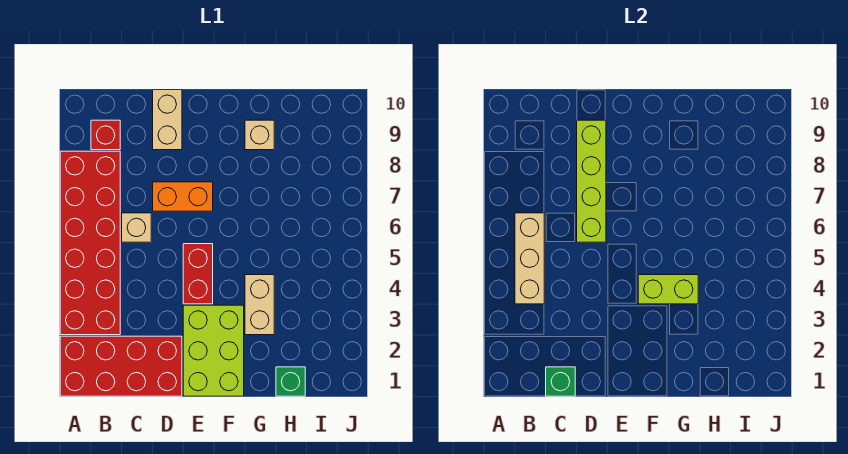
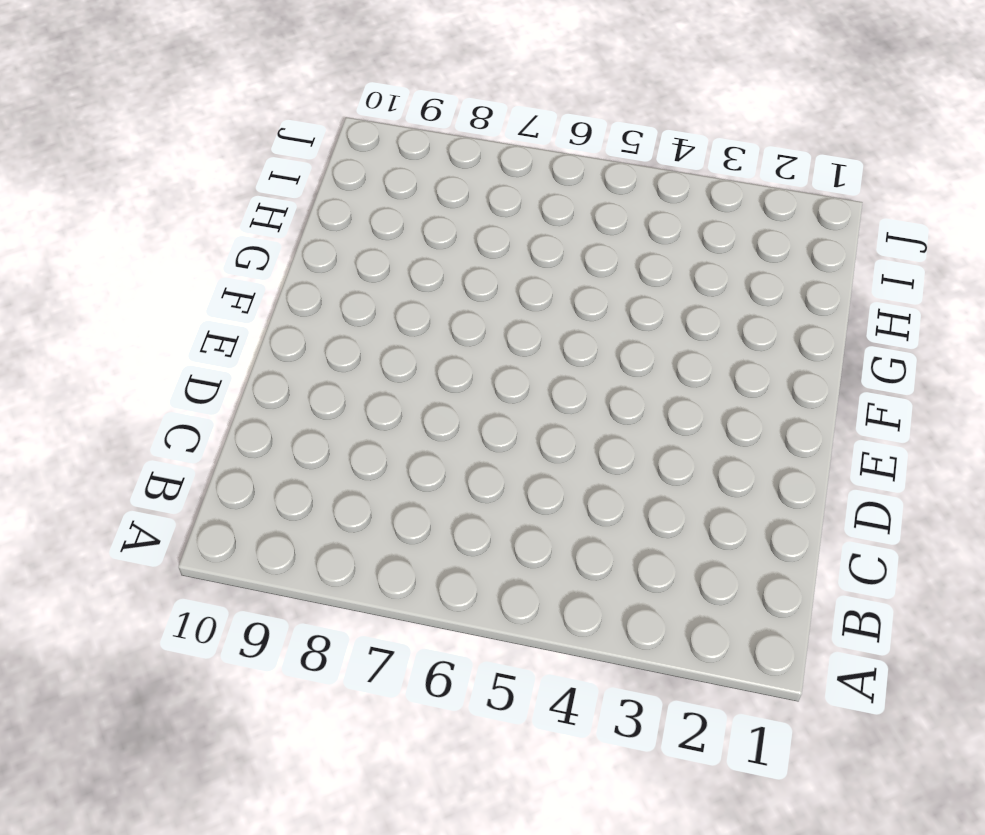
none -> red 2x4 brick [60,336,182,396]
none -> red 2x6 brick [60,151,120,335]
none -> red 1x1 brick [91,120,120,150]

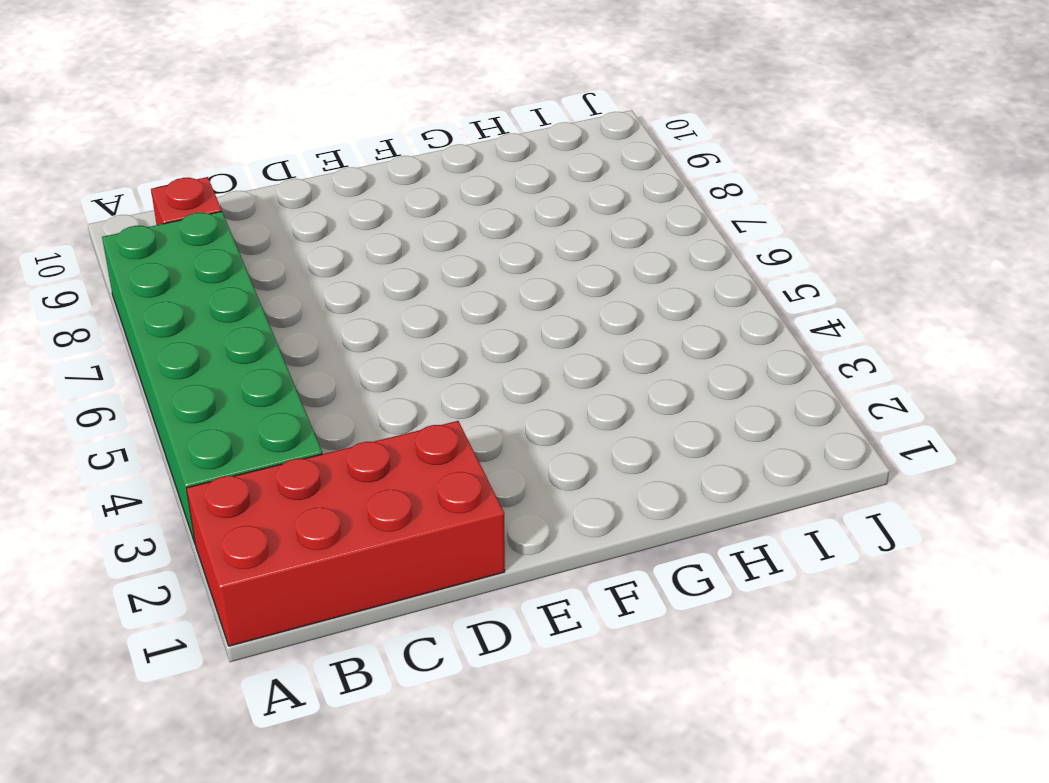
green 2x6 brick [102,212,322,543] -> red 2x6 brick [60,151,120,335]
none -> tan 1x1 brick [122,213,151,242]
none -> orange 1x2 brick [153,182,213,211]
none -> tan 1x2 brick [153,90,182,150]

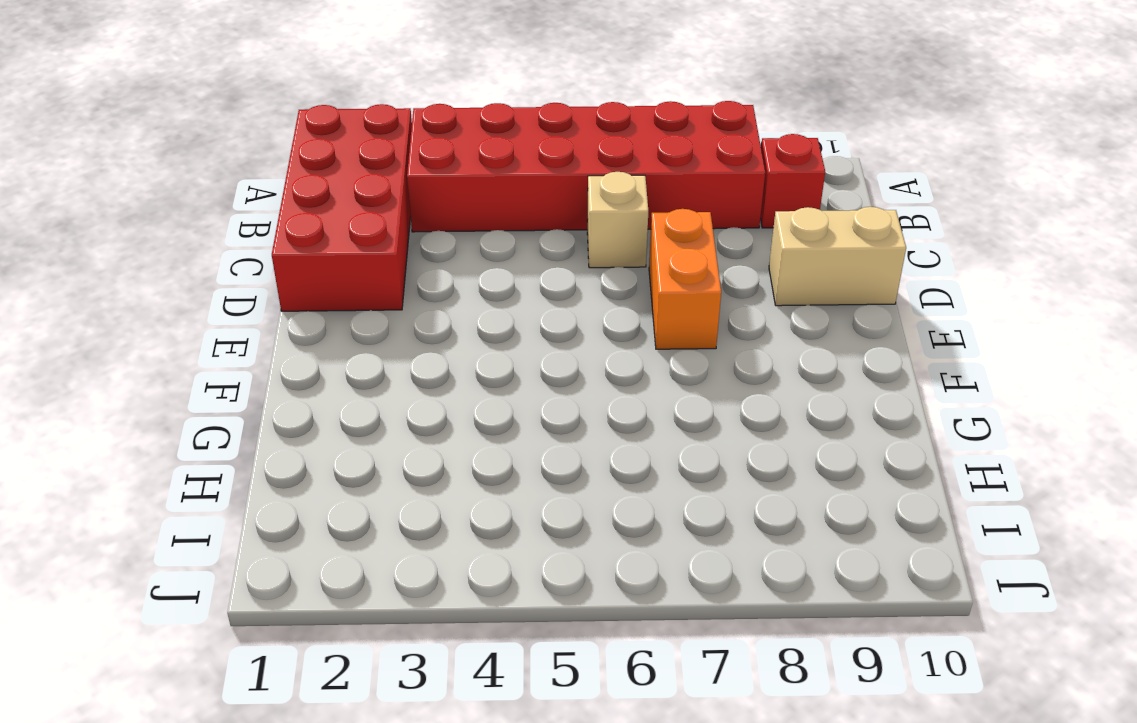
none -> lime 2x3 brick [183,305,244,396]
none -> red 1x2 brick [183,244,213,304]
none -> tan 1x2 brick [245,275,274,335]

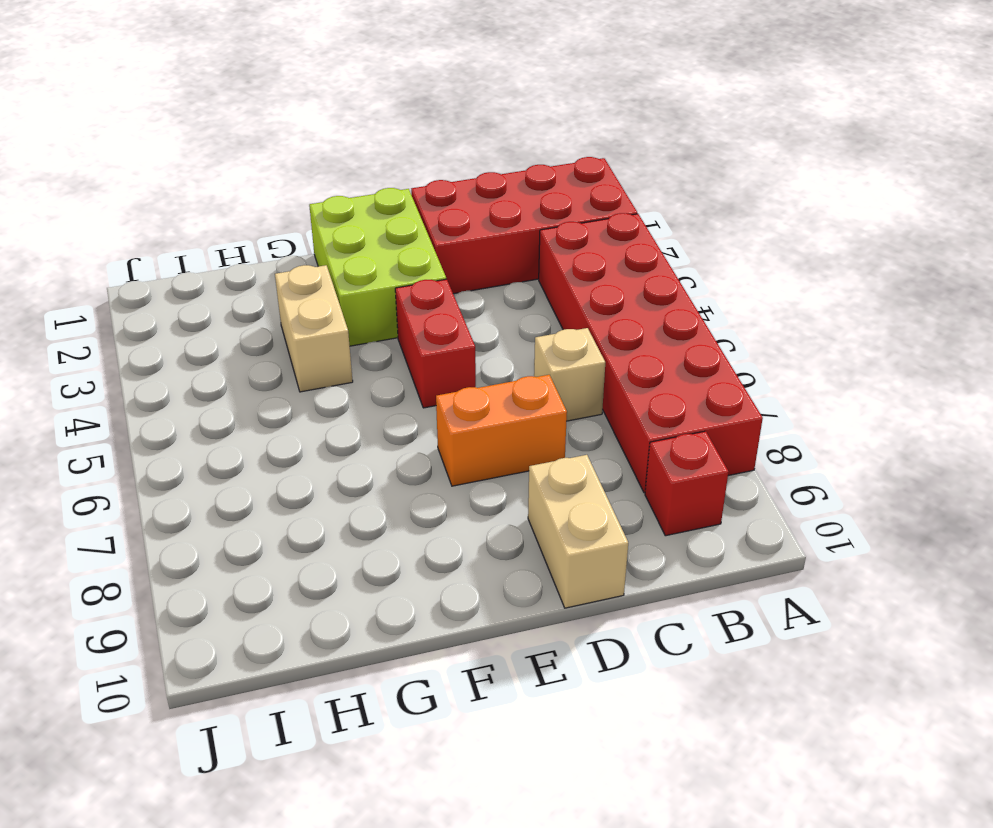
none -> tan 1x1 brick [245,120,274,150]
none -> green 1x1 brick [276,367,305,396]
none -> tan 1x3 brick [515,213,544,304]

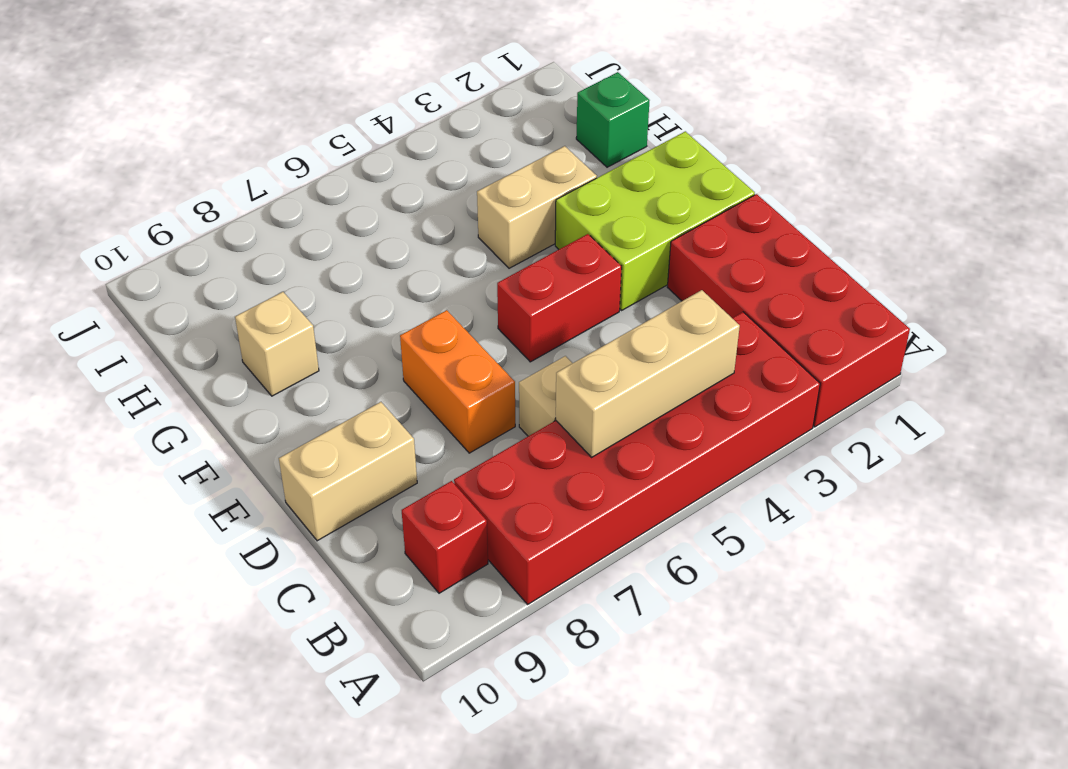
none -> green 1x1 brick [546,367,575,396]
none -> lime 1x4 brick [577,120,606,242]
none -> lime 1x2 brick [638,275,698,304]

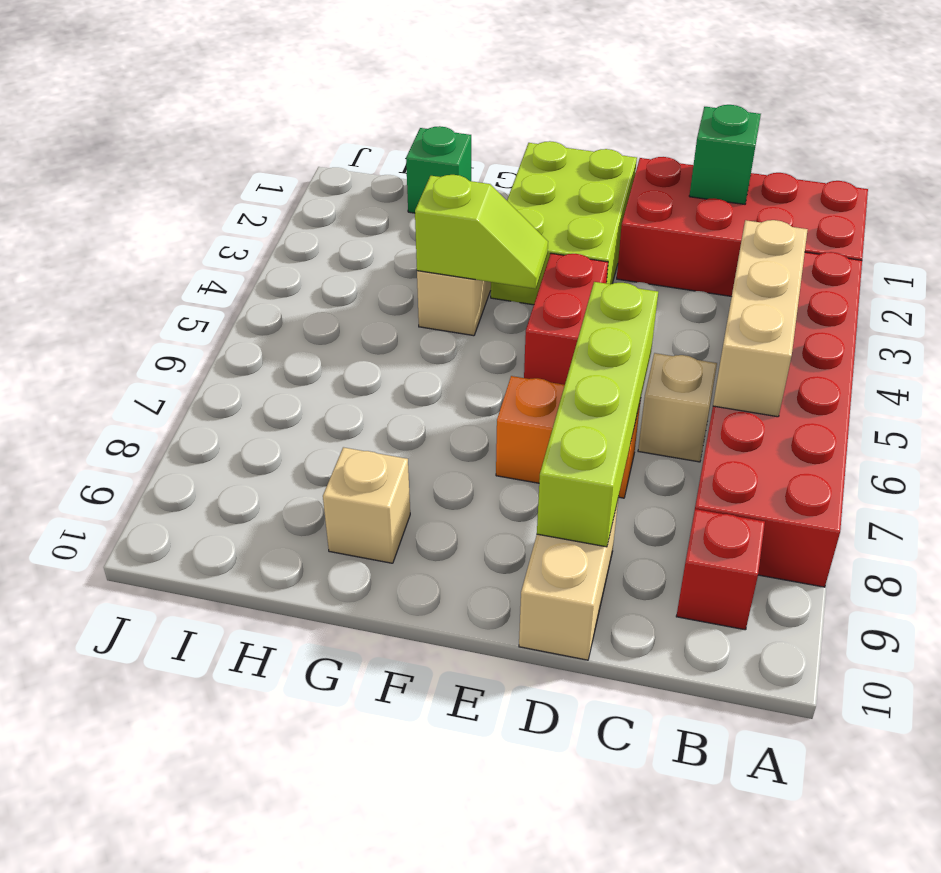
lime 1x2 slope [415,175,548,289] -> lime 1x2 brick [638,275,698,304]

